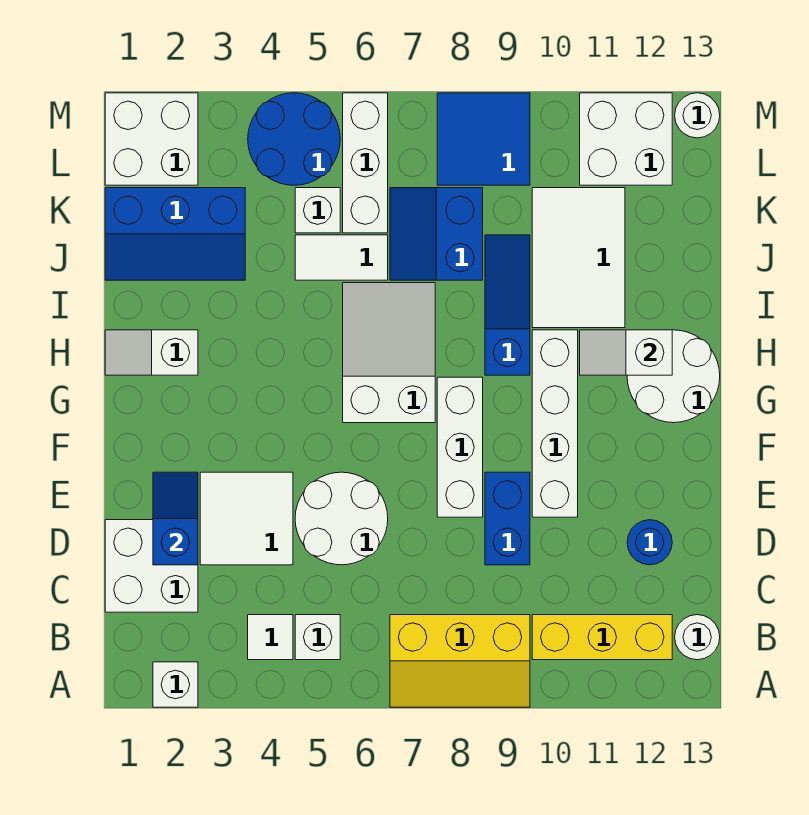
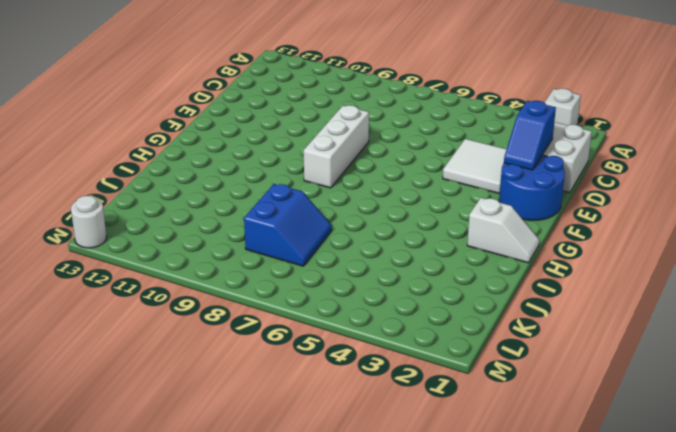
blue 2x2 round brick [499,155,565,220] -> blue 2x2 round brick moved to [248,93,340,185]
none -> yellow 2x3 slope [390,615,530,707]
none -> white 1x1 tile [248,615,293,660]
none -> white 1x1 brick [295,615,340,660]
none -> yellow 1x3 brick [532,615,672,660]

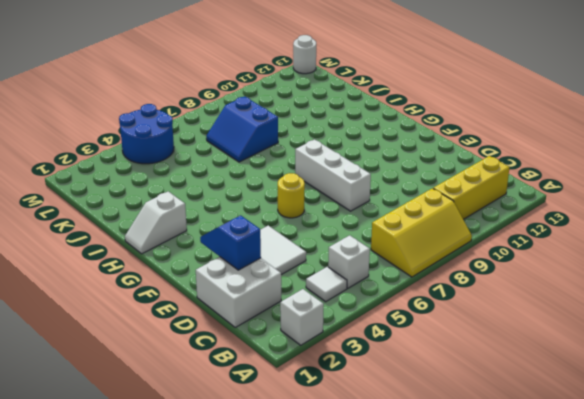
yellow 1x1 round brick [278,173,305,218] -> none
none -> white 1x1 round brick [675,615,720,660]
none -> white 2x2 round brick [295,472,388,565]
none -> blue 1x2 brick [485,472,530,565]
none -> blue 1x1 round brick [627,520,672,565]

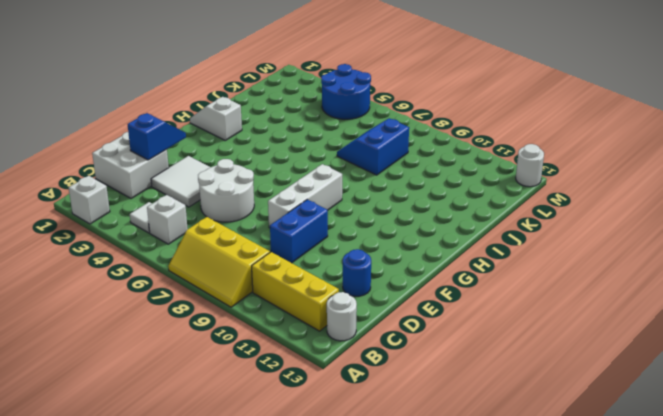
none -> white 1x4 brick [532,330,578,517]
none -> white 2x3 slope [343,283,435,423]
none -> white 2x2 round brick [627,330,720,423]
none -> blue 1x3 slope [485,235,530,375]

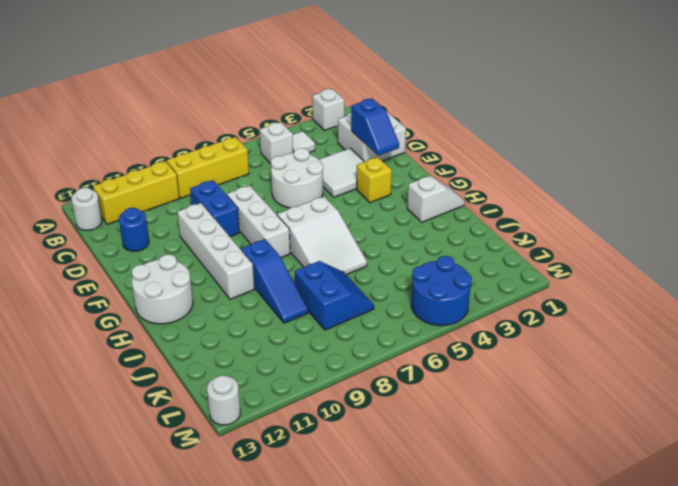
yellow 1x1 brick [357,157,392,203] -> none
none -> white 2x3 tile [532,188,625,328]
none -> blue 2x3 slope [105,188,245,280]
none -> white 1x2 tile [295,235,388,280]
none -> white 1x1 brick [295,188,340,233]

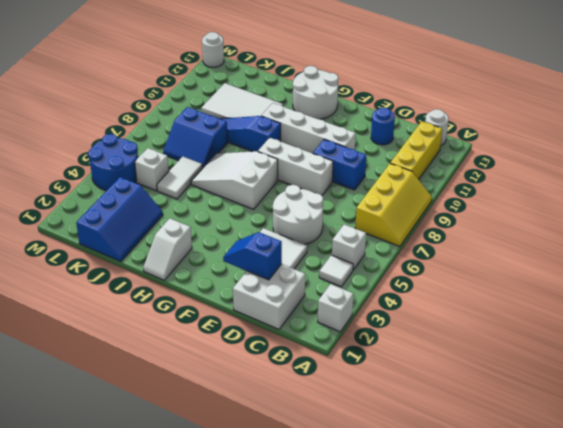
none -> white 1x3 brick [343,93,388,233]
none -> white 2x2 brick [105,93,198,185]
none -> blue 2x2 tile [437,93,530,185]
none -> white 2x2 brick [580,93,672,185]

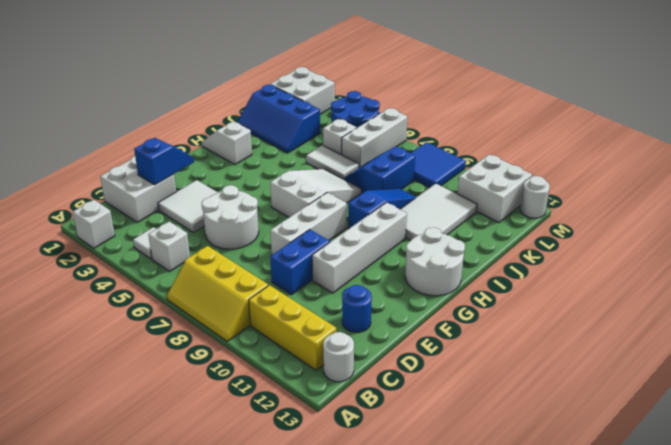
none -> white 1x2 slope [580,330,672,375]

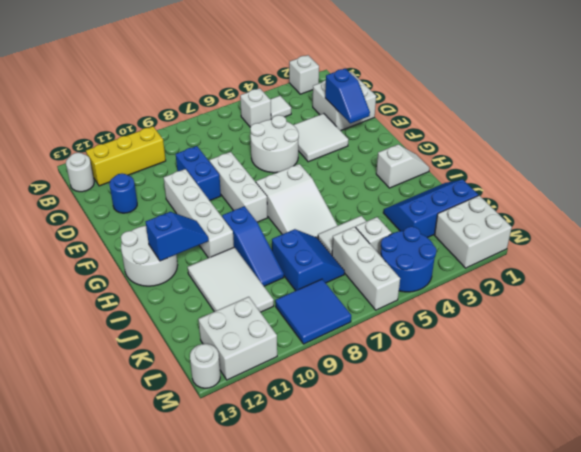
blue 1x2 slope [146,212,209,261] -> white 1x2 slope [580,330,672,375]
none -> yellow 2x3 slope [390,615,530,707]

